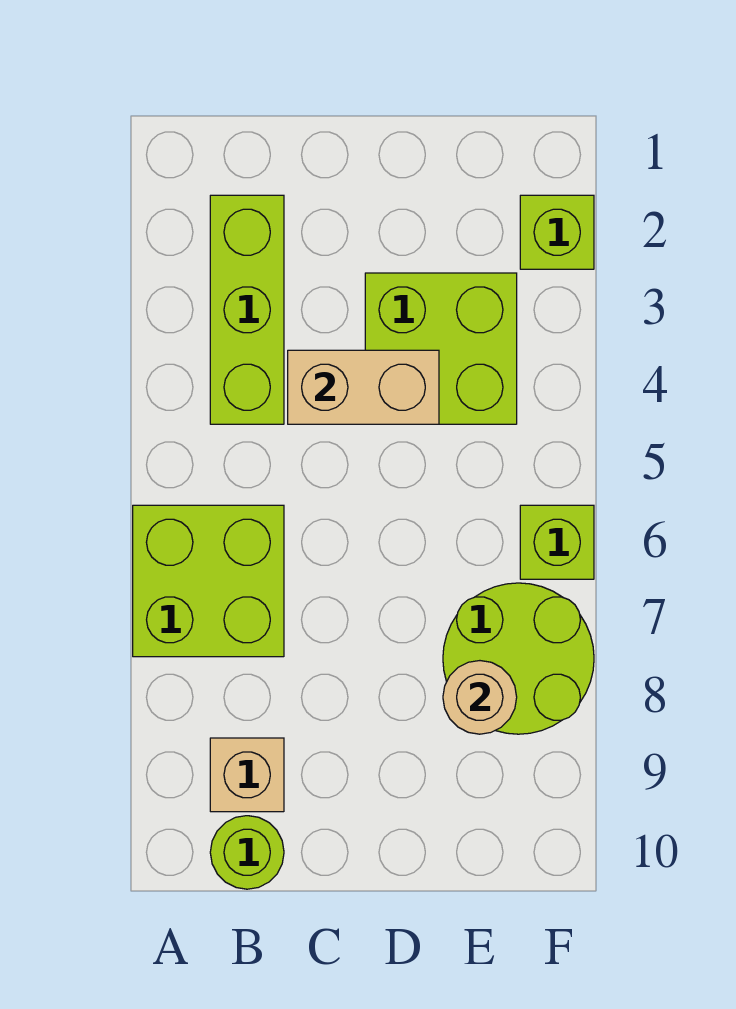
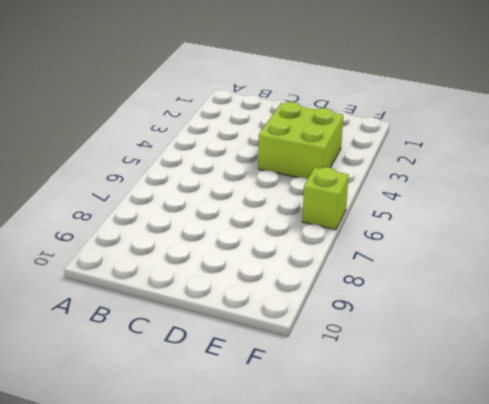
none -> lime 2x2 brick [133,505,284,657]
none -> lime 1x3 brick [210,195,284,424]

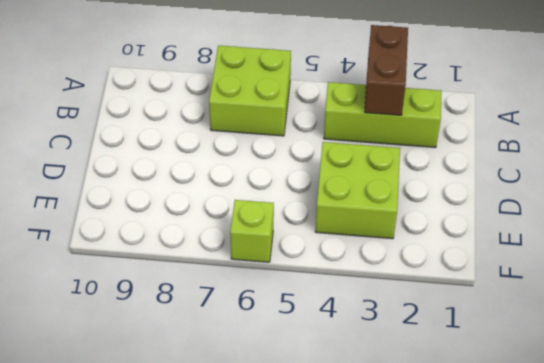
brown 1x2 brick [365,25,408,115] -> none
none -> tan 1x1 brick [210,738,284,812]
none -> lime 1x1 round brick [210,816,284,889]

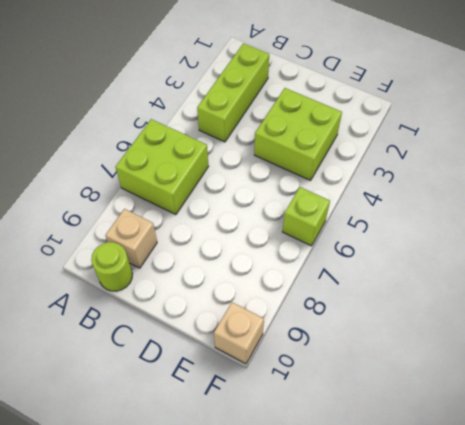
tan 1x1 brick [214,302,264,364] -> none
none -> lime 2x2 round brick [443,583,594,734]
none -> lime 1x1 brick [520,195,594,269]

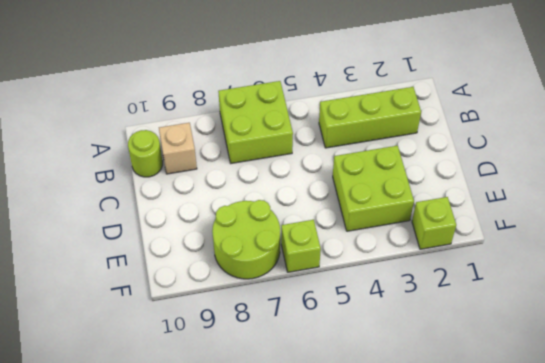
none -> tan 1x2 brick [288,350,439,424]
none -> tan 1x1 round brick [443,661,517,734]

